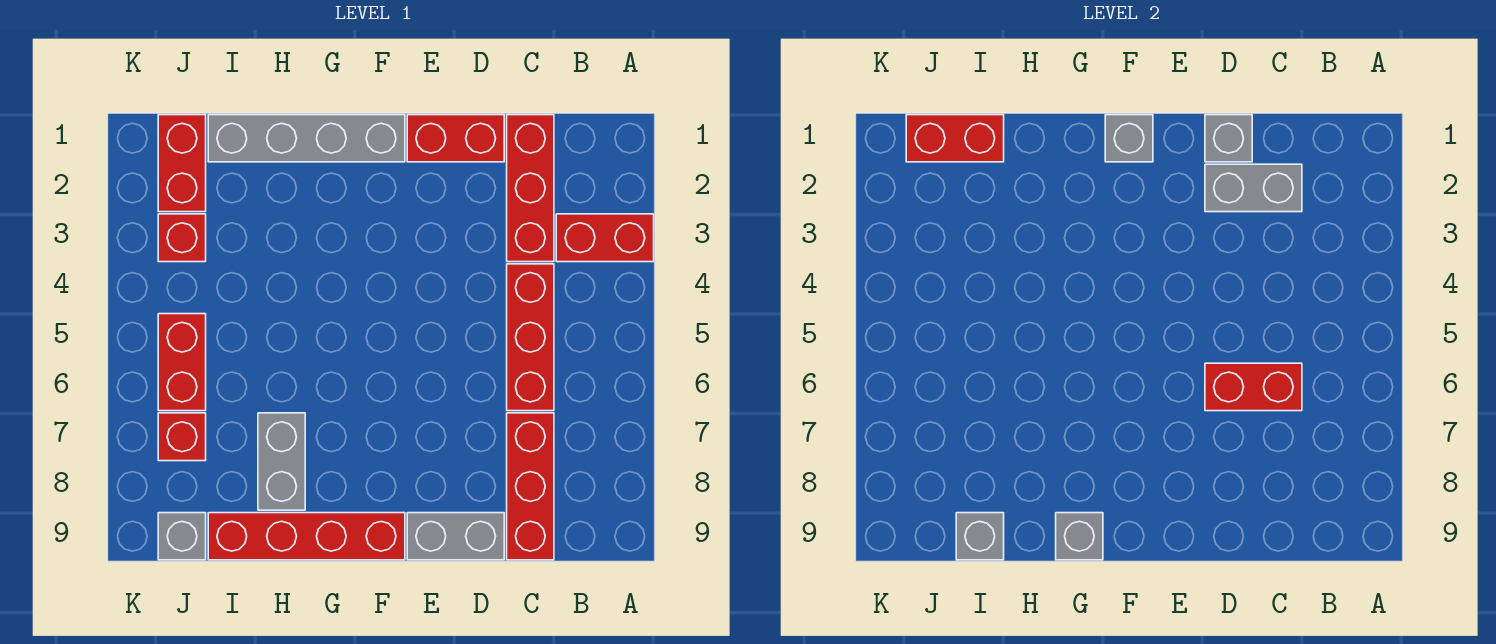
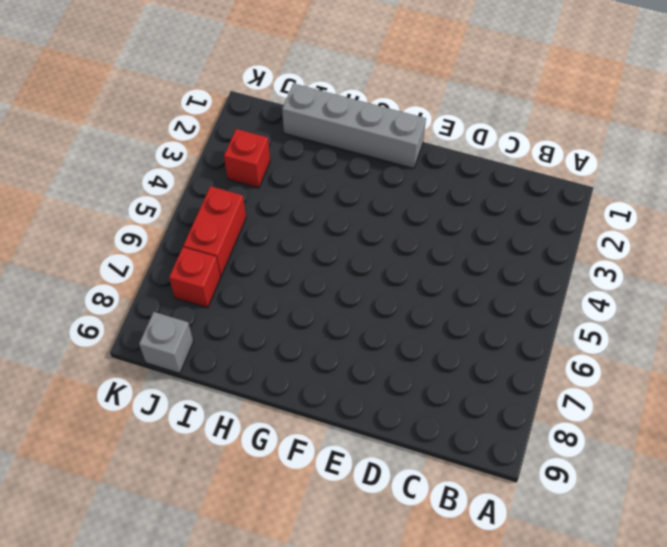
none -> red 1x2 brick [556,214,654,262]
none -> red 1x3 brick [507,115,554,262]
none -> red 1x3 brick [507,264,554,411]

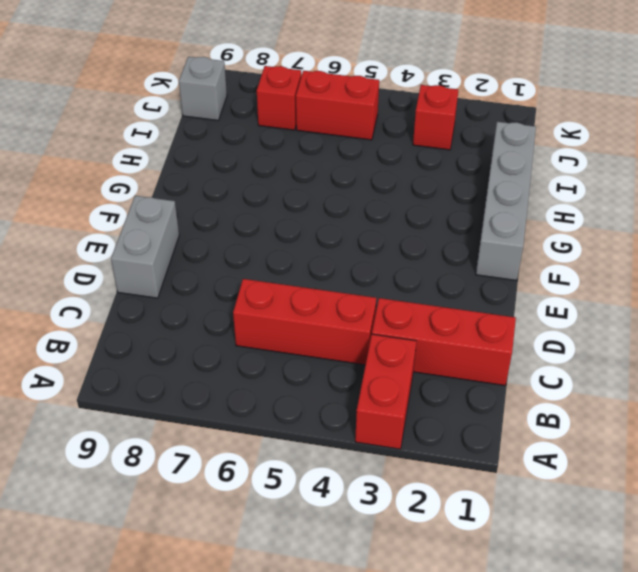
none -> red 1x3 brick [507,413,554,560]
none -> red 1x2 brick [407,115,504,162]
none -> red 1x4 brick [208,513,405,560]

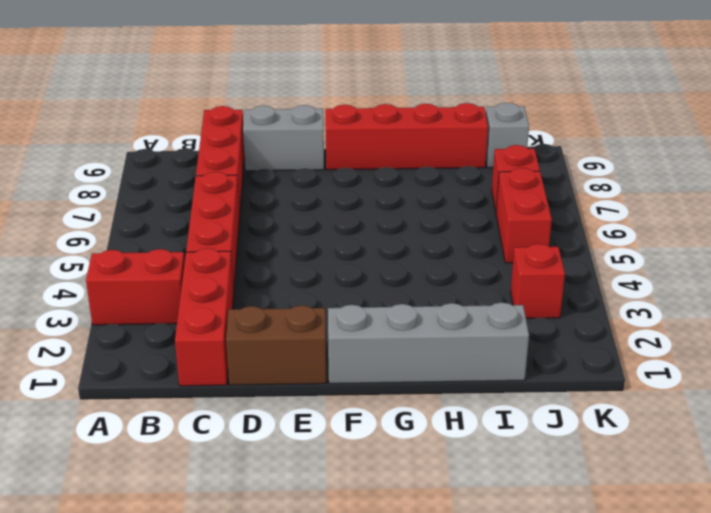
brown 1x2 brick [226,305,326,385] -> red 1x2 brick [407,115,504,162]
none -> grey 1x2 brick [258,413,305,510]
none -> red 1x2 brick [158,115,206,212]
none -> grey 1x2 brick [1205,164,1302,212]

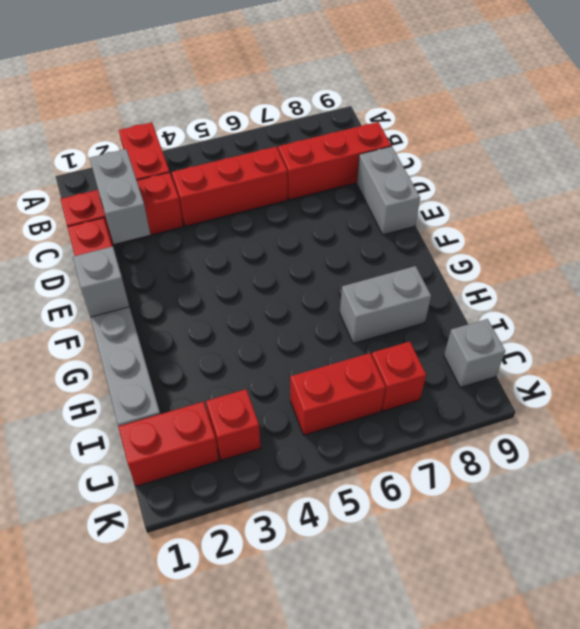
none -> red 1x4 brick [208,513,405,560]
none -> red 1x2 brick [1205,363,1302,411]
none -> grey 1x1 brick [1205,115,1252,162]

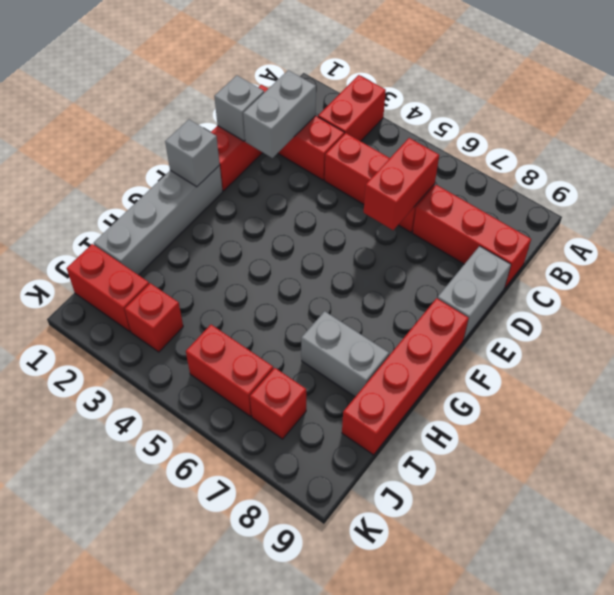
none -> grey 1x1 brick [158,513,206,560]
none -> grey 1x1 brick [1056,513,1103,560]
none -> red 1x2 brick [906,115,1004,162]

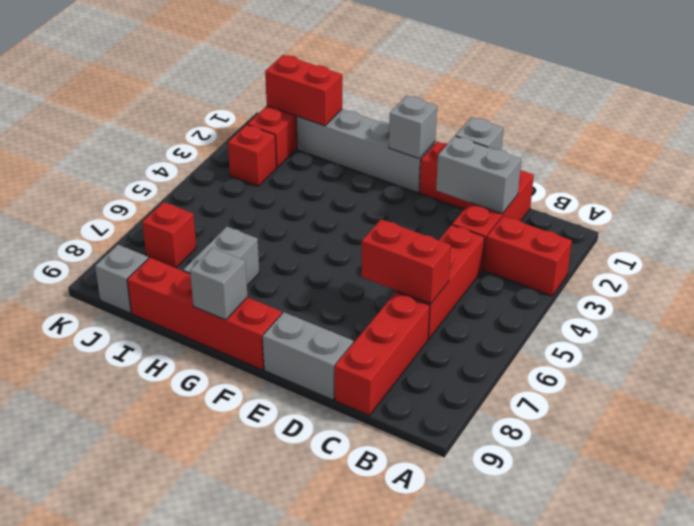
none -> red 1x2 brick [158,314,206,411]
none -> grey 1x1 brick [956,513,1004,560]

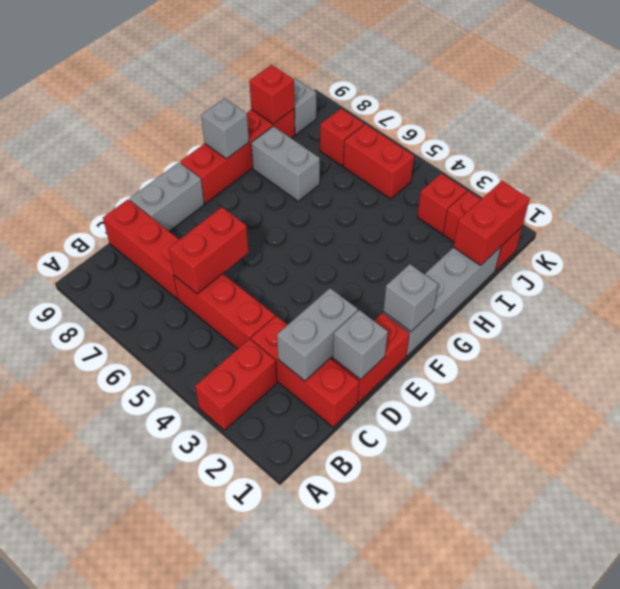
red 1x1 brick [249,65,294,124] -> grey 1x1 brick [956,513,1004,560]

